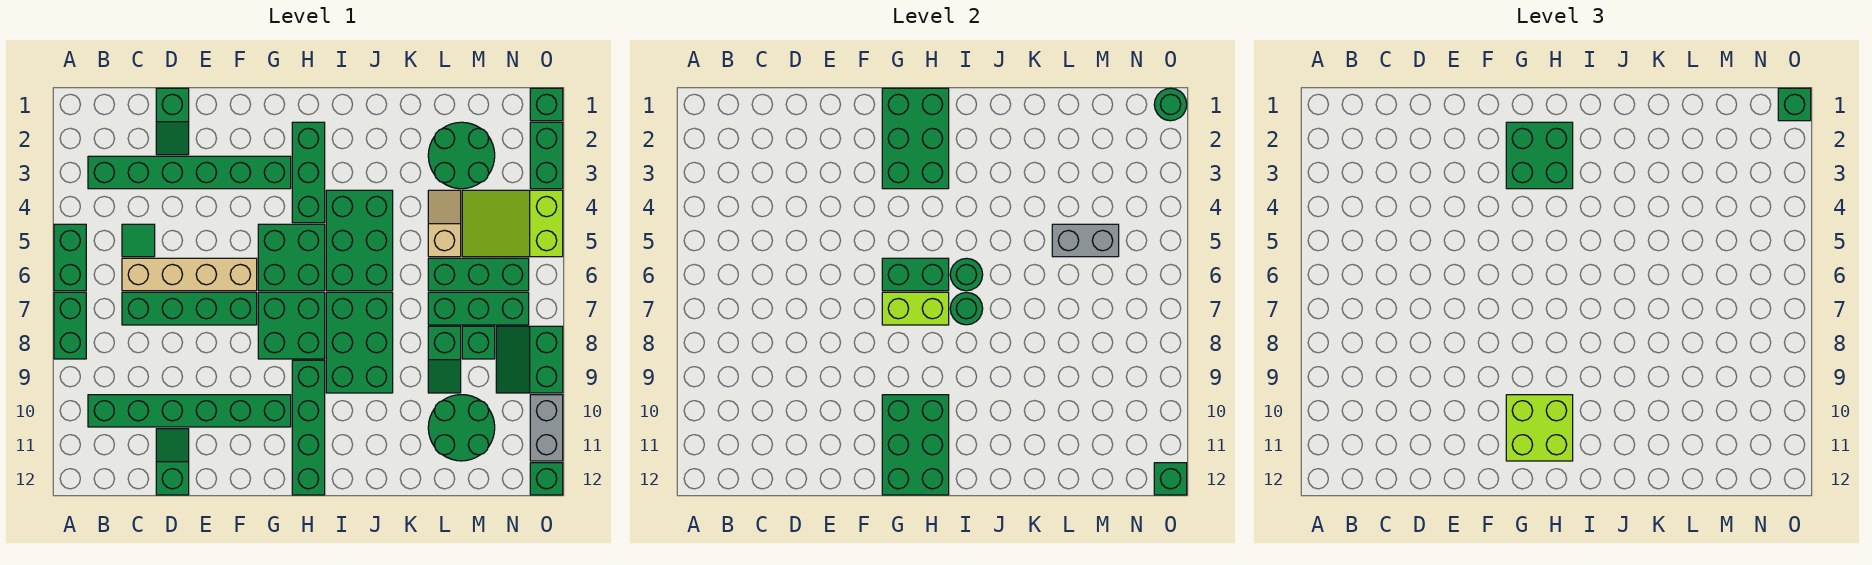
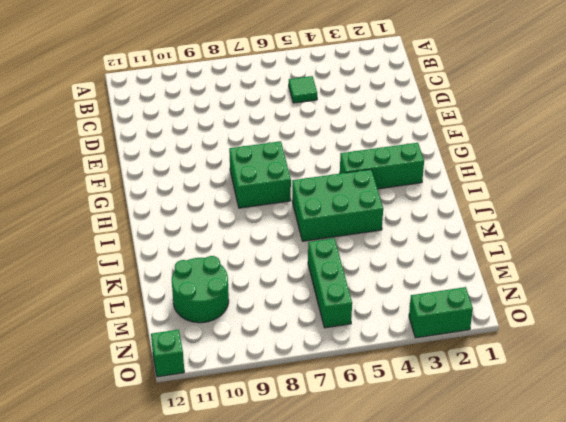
none -> green 1x2 brick [54,224,86,291]
none -> green 1x2 brick [54,292,86,359]
none -> green 1x6 brick [88,156,291,189]
none -> green 1x6 brick [88,395,291,427]

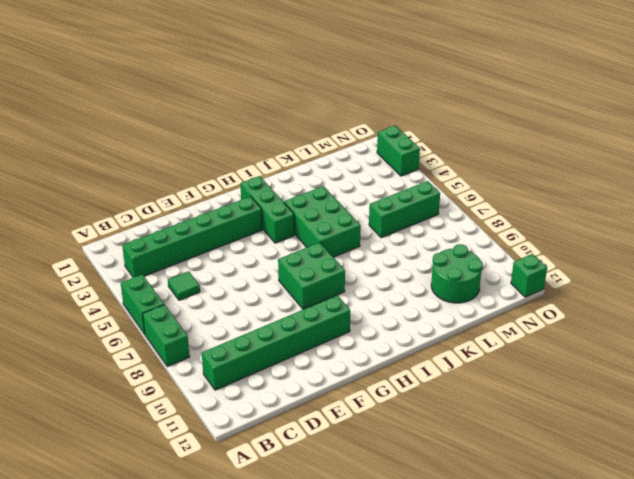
none -> tan 1x4 brick [122,258,257,291]
none -> green 1x4 brick [122,292,257,325]
none -> green 1x2 slope [156,88,189,155]
none -> green 1x2 slope [156,429,189,495]

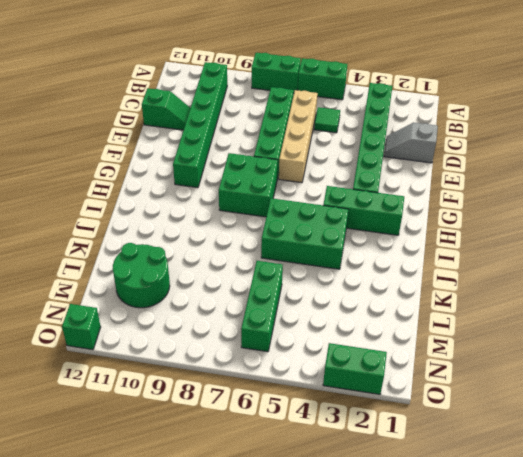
grey 1x2 slope [384,123,438,163] -> green 1x2 slope [156,88,189,155]
none -> green 2x2 brick [258,224,325,291]
none -> green 1x4 brick [292,360,325,495]
none -> green 2x3 brick [326,292,393,393]
none -> green 2x2 round brick [428,122,495,189]

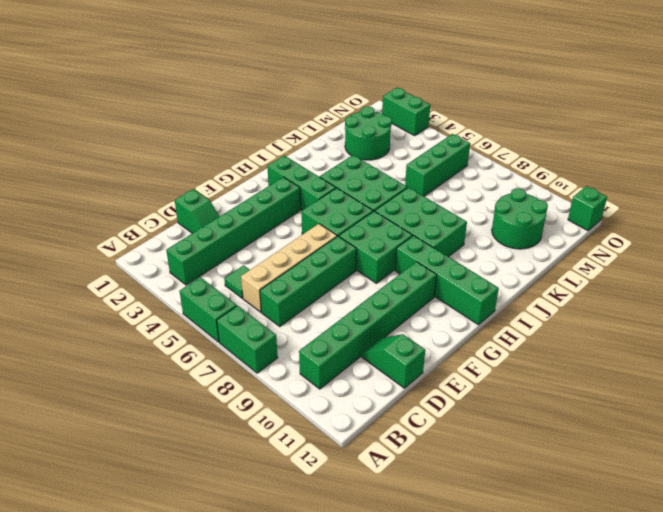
none -> tan 1x2 slope [428,190,461,257]
none -> green 1x3 brick [428,292,529,325]
none -> green 1x2 slope [428,326,461,393]
none -> lime 2x3 slope [462,190,563,257]

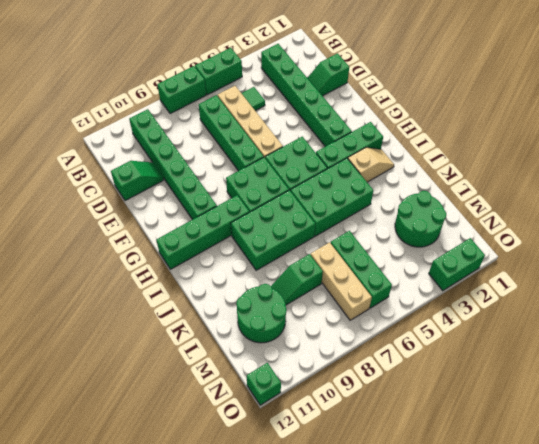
tan 1x2 slope [348,147,394,182] -> tan 1x2 slope moved to [428,190,461,257]
tan 1x3 brick [311,242,372,320] -> green 1x3 brick [428,292,529,325]
none -> lime 2x3 slope [462,190,563,257]
none -> green 1x1 brick [462,326,495,359]
none -> green 2x2 slope [496,326,563,393]
none -> green 1x1 brick [530,88,563,121]

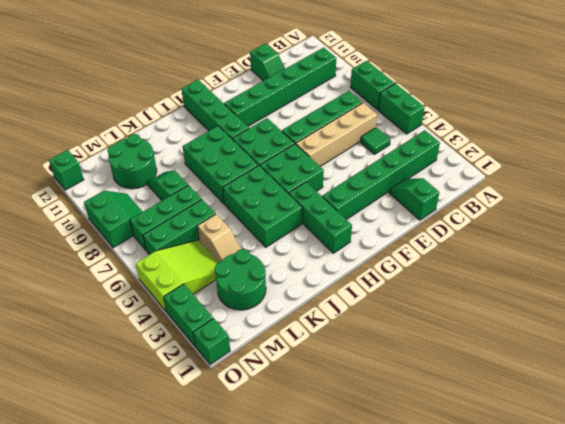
none -> green 1x1 brick [462,326,495,359]
none -> grey 1x2 brick [530,395,563,461]
none -> green 2x3 brick [882,88,949,189]
none -> green 1x2 brick [882,258,949,291]

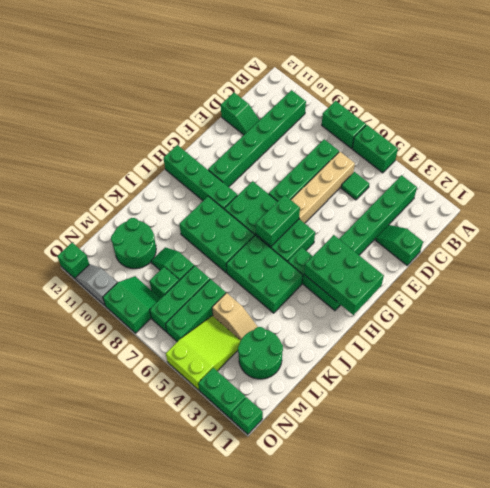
grey 1x2 slope [75,264,117,305] -> grey 1x2 brick [530,395,563,461]
none -> lime 1x2 brick [882,292,949,325]
none -> green 2x3 brick [882,395,949,495]
none -> green 1x1 round brick [950,258,983,291]
none -> green 1x1 round brick [950,292,983,325]

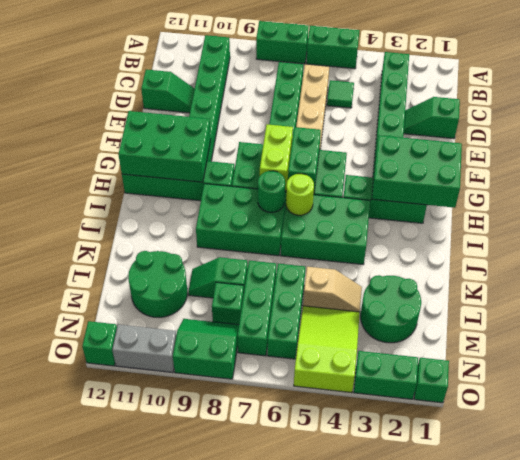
lime 1x1 round brick [286,174,314,215] -> green 1x1 round brick [950,258,983,291]
none -> grey 1x2 brick [1052,224,1119,257]
none -> green 1x1 round brick [1154,88,1187,121]
none -> green 1x1 brick [1154,463,1187,495]
none -> green 2x2 brick [1506,122,1573,189]

